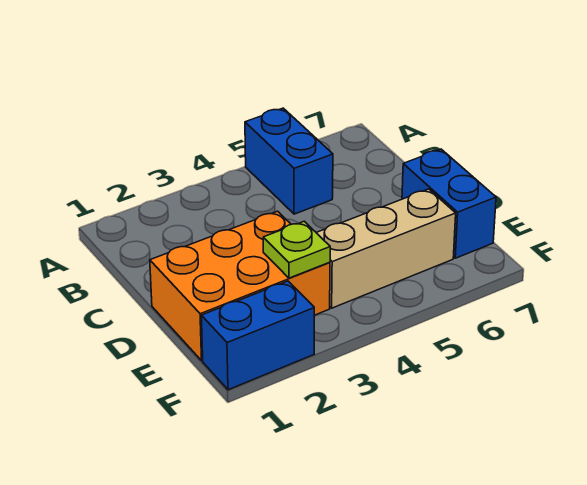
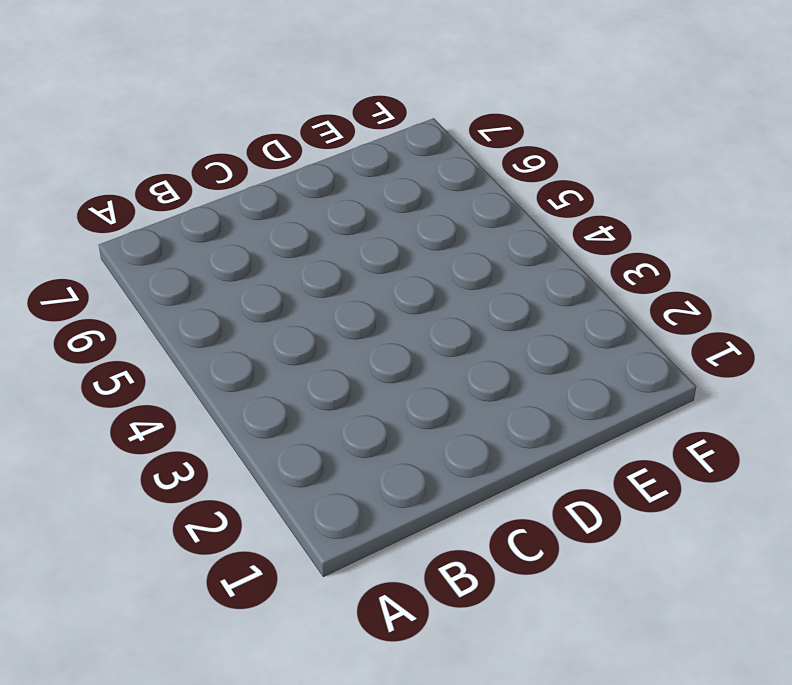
none -> blue 1x2 brick [245,108,333,214]
none -> orange 2x3 brick [150,211,330,361]

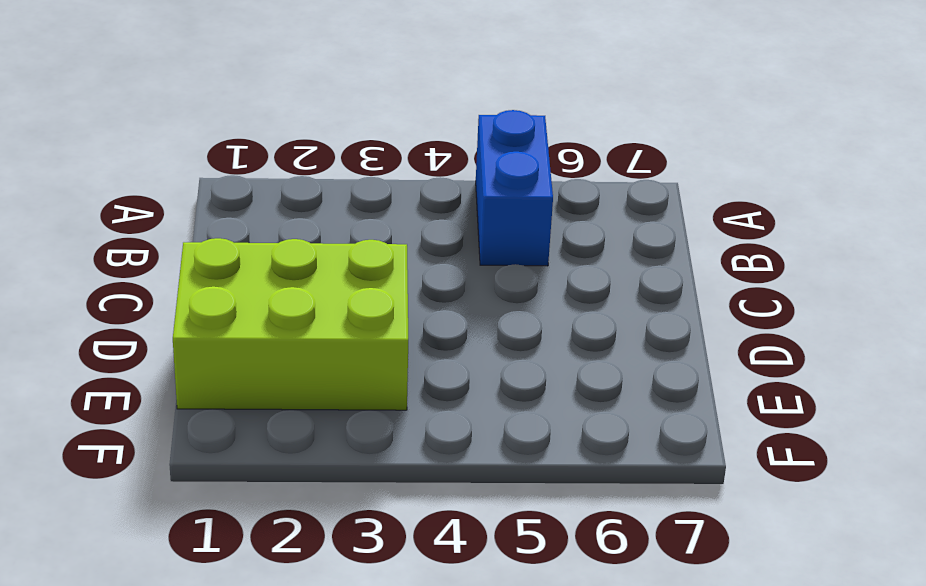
lime 2x3 brick [173,238,408,410] -> orange 2x3 brick [150,211,330,361]
none -> blue 1x2 brick [402,149,496,258]
none -> tan 1x3 brick [316,189,456,308]

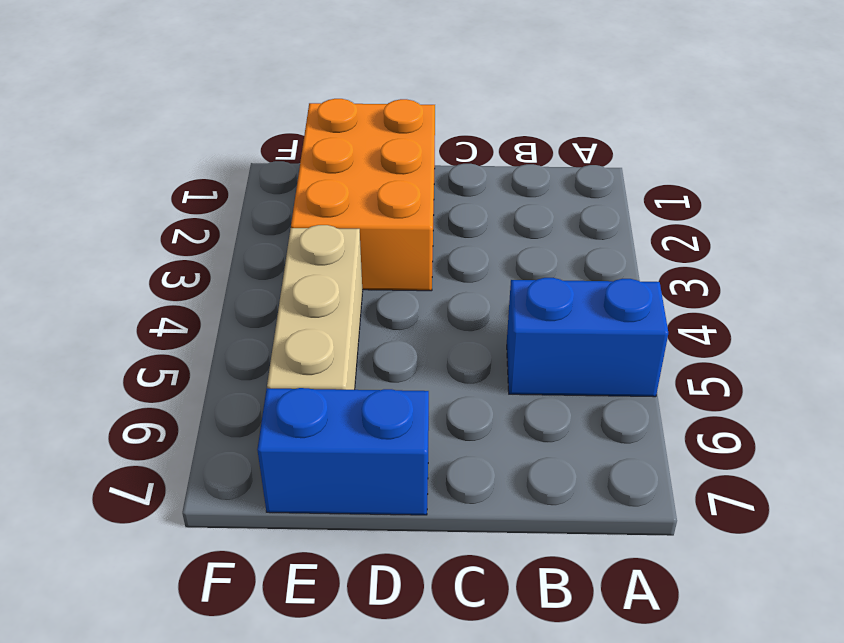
none -> blue 1x2 brick [201,281,314,390]
none -> lime 1x1 plate [263,221,330,278]

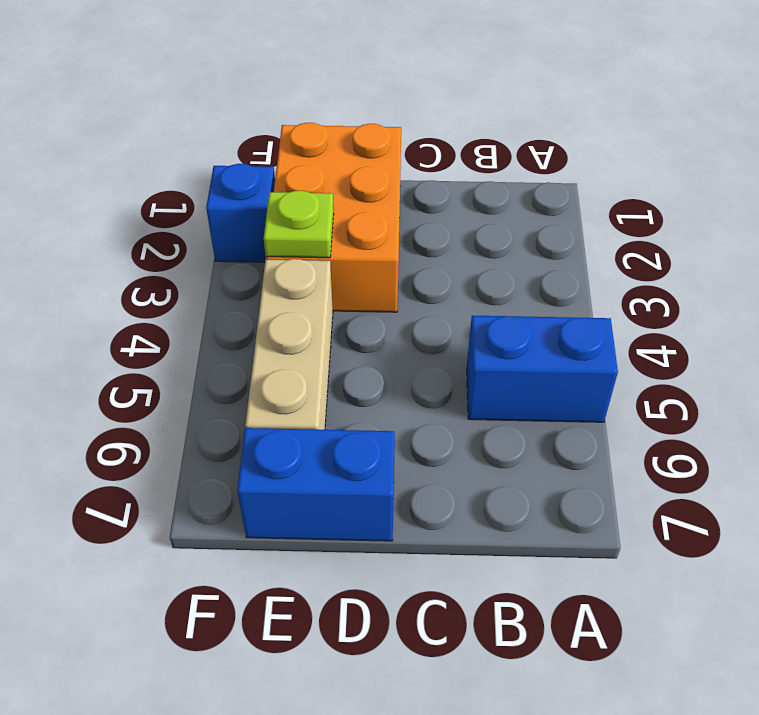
blue 1x1 brick [206,164,275,262] -> blue 1x2 brick [201,281,314,390]

